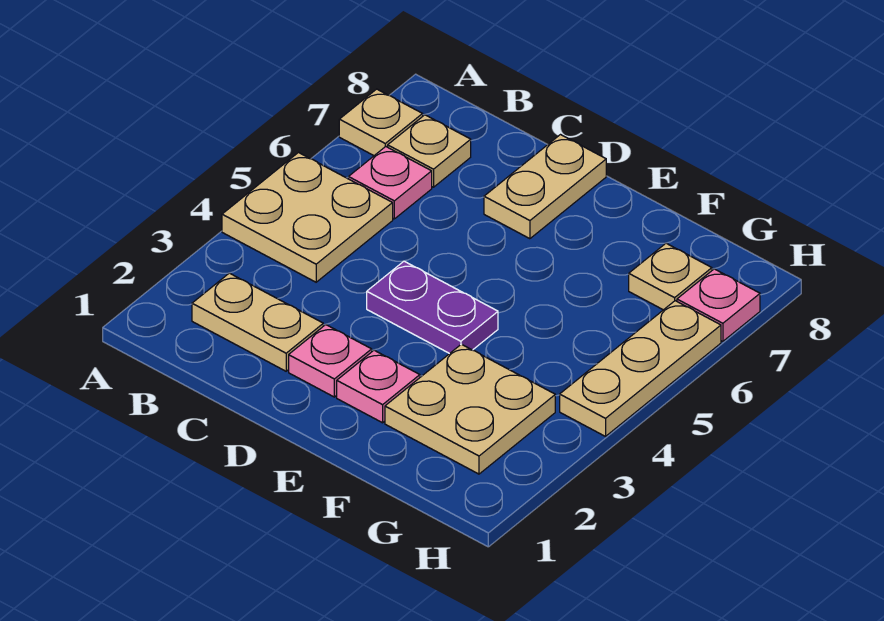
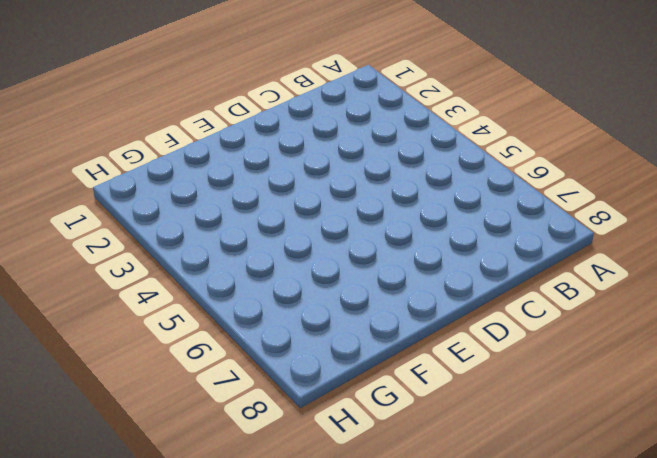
none -> tan 2x2 plate [222,153,393,282]
none -> tan 1x1 plate [339,89,423,156]
none -> tan 1x2 plate [192,273,323,371]

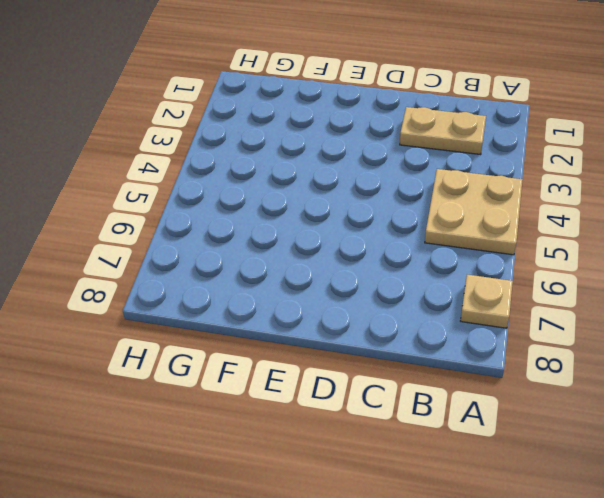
none -> pink 1x1 plate [349,147,432,219]
none -> tan 1x1 plate [388,115,471,187]
none -> pink 1x1 plate [289,325,372,397]

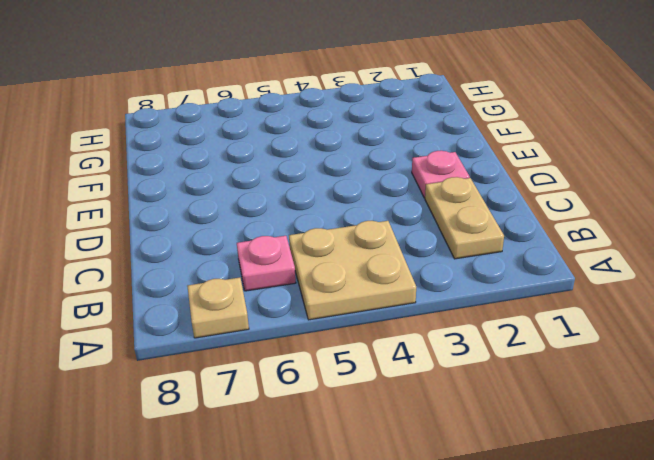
none -> tan 1x1 plate [388,115,471,187]
none -> purple 1x2 plate [367,261,498,354]
none -> tan 1x2 plate [484,135,606,239]

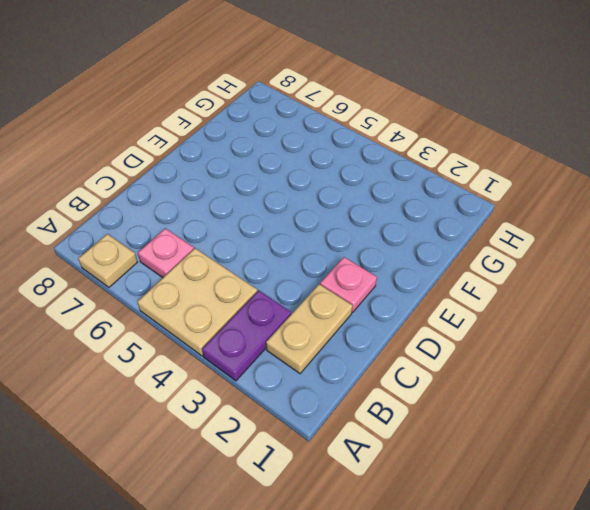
purple 1x2 plate [202,291,291,381] -> purple 1x2 plate moved to [367,261,498,354]
none -> tan 1x1 plate [388,115,471,187]
none -> tan 1x2 plate [484,135,606,239]
none -> pink 1x1 plate [337,350,420,423]

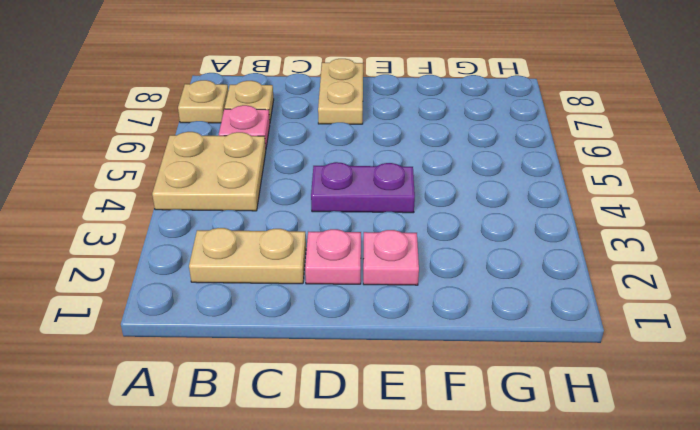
none -> tan 2x2 plate [385,344,555,474]
none -> tan 1x1 plate [629,243,712,310]
none -> tan 1x3 plate [560,301,721,436]

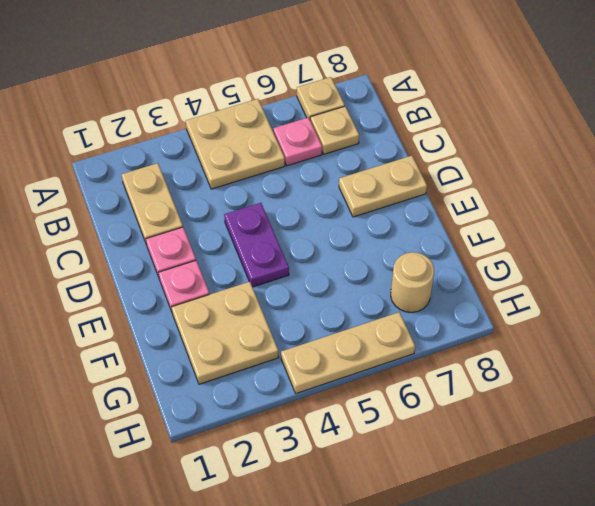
tan 1x1 round brick [391,252,434,312] -> tan 1x1 plate [629,243,712,310]
none -> pink 1x1 plate [677,269,760,341]

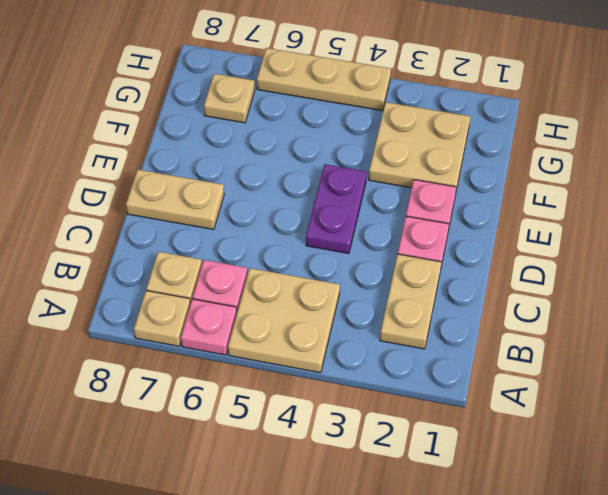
pink 1x1 plate [181,299,237,355] -> pink 1x1 plate moved to [677,269,760,341]

